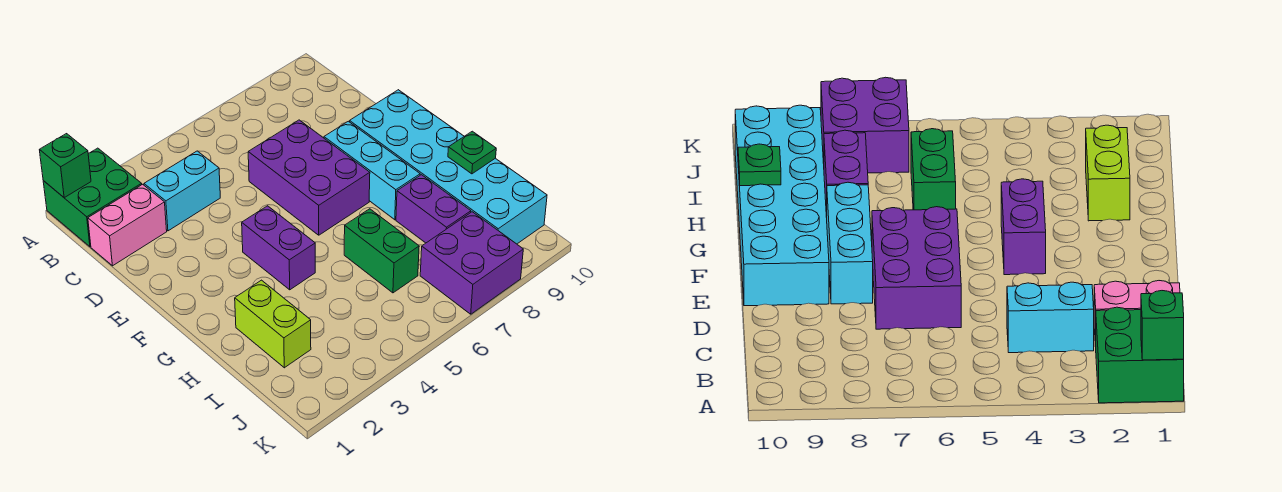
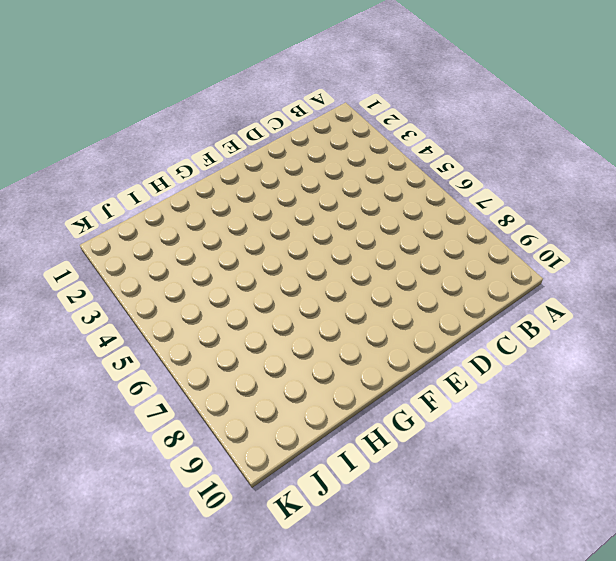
none -> green 2x2 brick [43,148,142,247]
none -> pink 1x2 brick [88,184,167,266]
none -> cyan 1x2 brick [144,151,220,231]

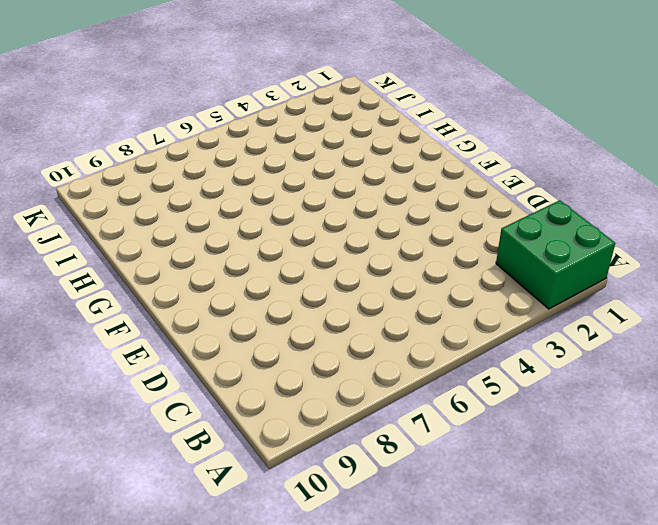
none -> pink 1x2 brick [88,184,167,266]
none -> cyan 1x2 brick [144,151,220,231]
none -> purple 2x3 brick [248,120,370,235]

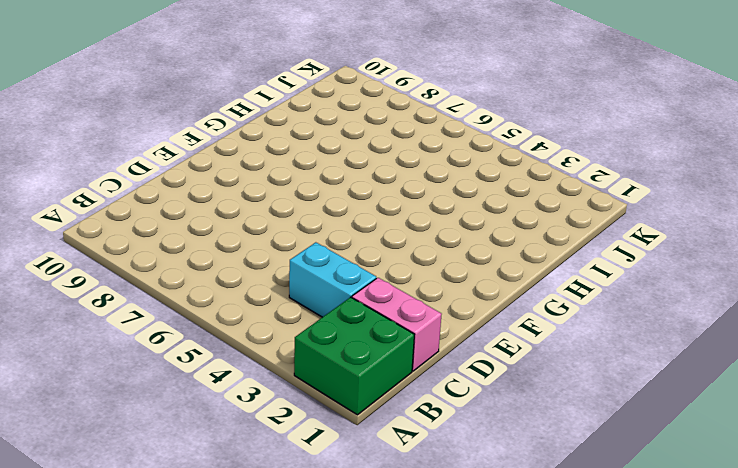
none -> purple 2x3 brick [248,120,370,235]
none -> cyan 1x3 brick [324,121,420,220]
none -> cyan 2x6 brick [350,90,547,244]

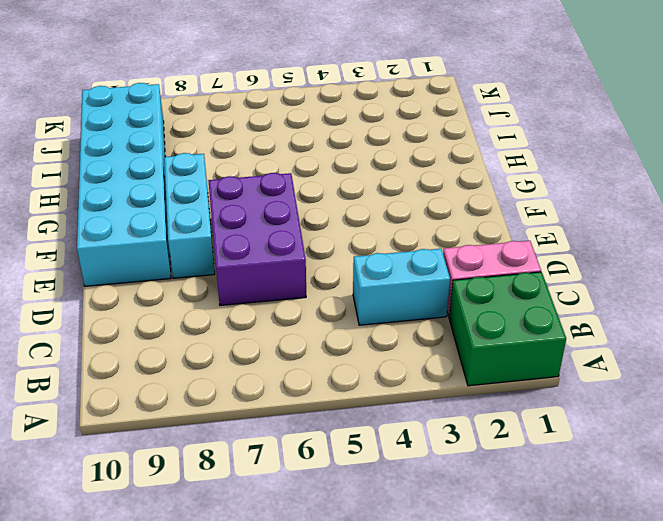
none -> purple 1x2 brick [242,206,315,290]
none -> lime 1x2 brick [235,280,311,368]
none -> green 1x2 brick [344,209,419,293]

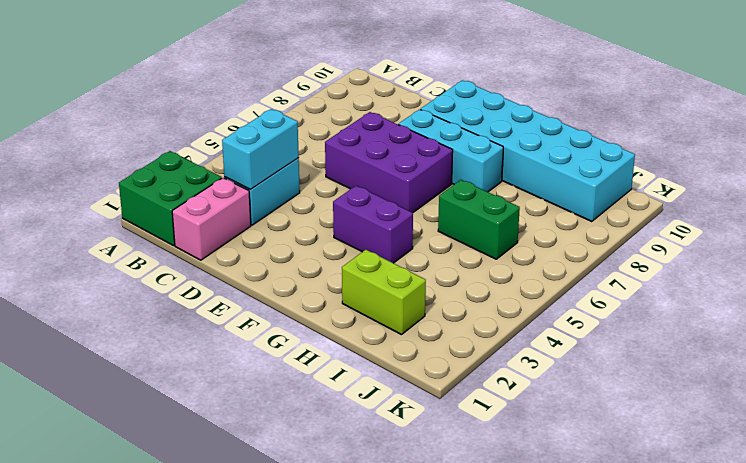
cyan 1x2 brick [222,109,299,189] -> none
none -> purple 1x2 brick [396,175,471,243]
none -> purple 2x2 brick [420,212,523,314]
none -> green 1x1 brick [40,134,91,197]

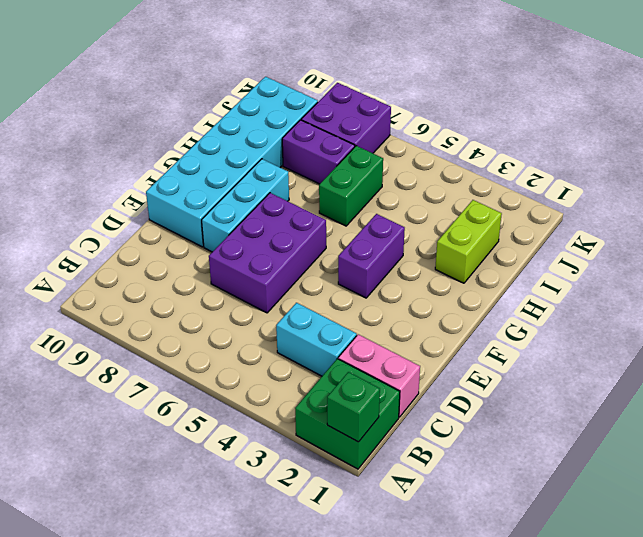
purple 1x2 brick [282,120,355,184] -> purple 1x2 brick turned to [396,175,471,243]
none -> green 1x1 plate [448,131,496,174]

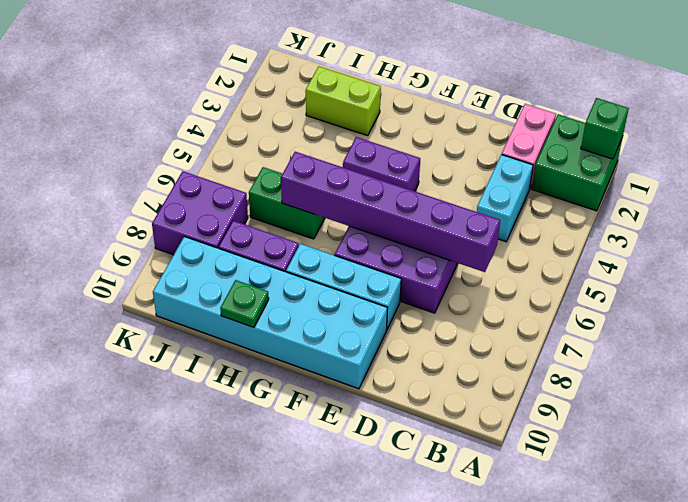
purple 1x6 brick [281,152,500,272] -> none

